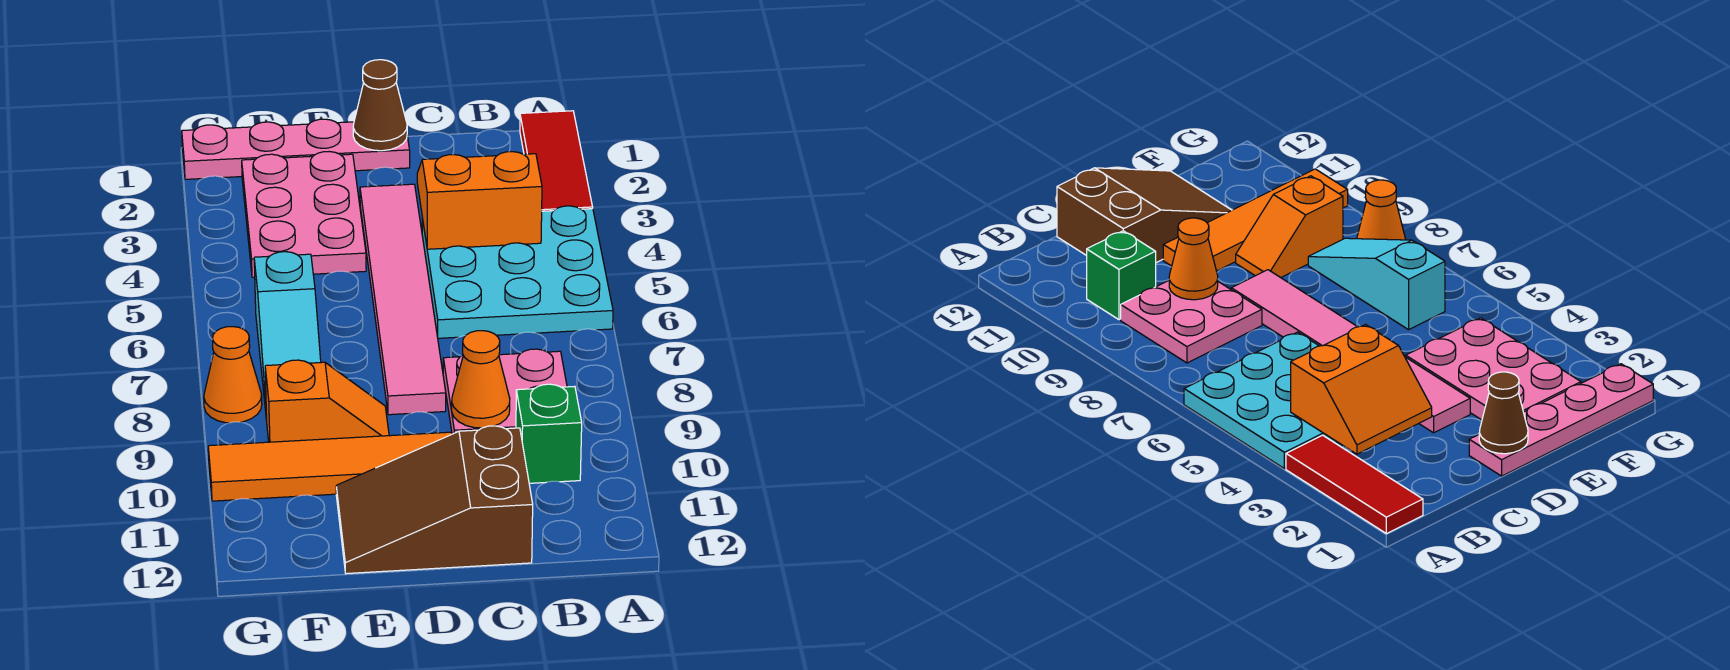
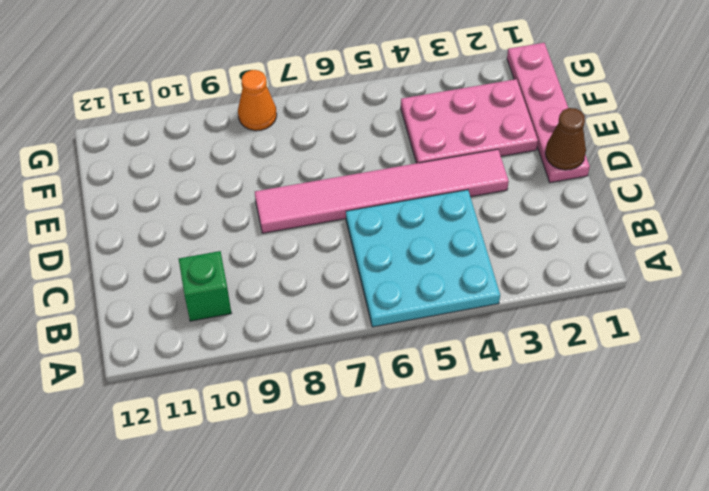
none -> red 1x3 tile [520,111,593,211]
none -> pink 2x2 plate [443,349,567,434]
none -> brown 2x3 slope [336,426,533,574]

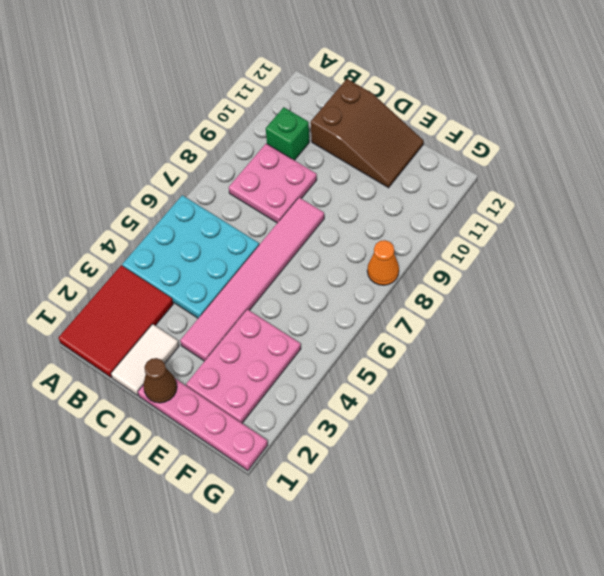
red 2x3 tile [58,265,173,378] -> red 1x3 tile [520,111,593,211]
white 1x2 tile [111,324,179,396] -> none
none -> orange 1x4 tile [208,432,452,501]
none -> orange 1x2 slope [265,360,389,442]
none -> cyan 1x3 slope [254,252,321,421]

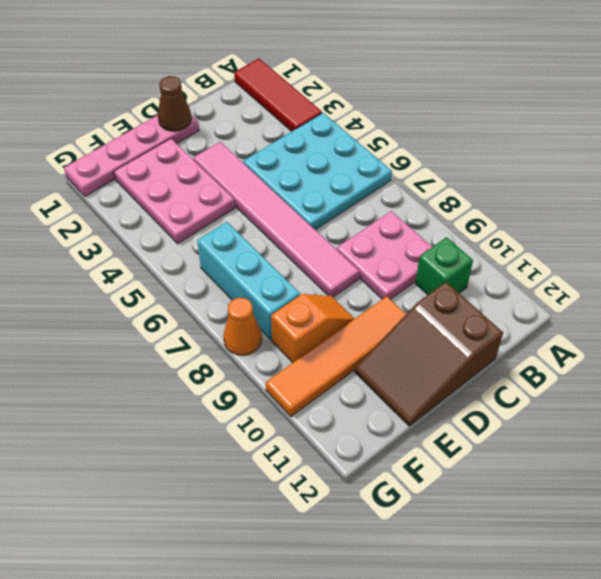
cyan 1x3 brick [197,222,300,340] -> cyan 1x3 slope [254,252,321,421]
none -> orange 2x2 slope [417,152,542,249]
none -> orange 1x1 cone [452,331,510,428]

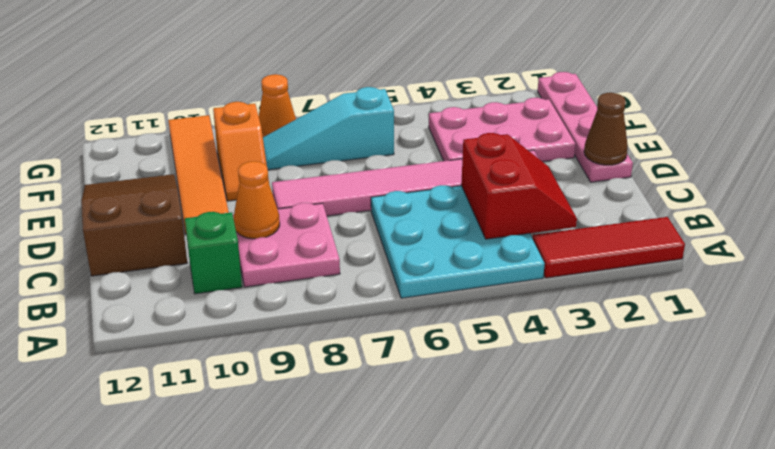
red 2x2 slope [461,133,577,239] -> orange 2x2 slope [417,152,542,249]

